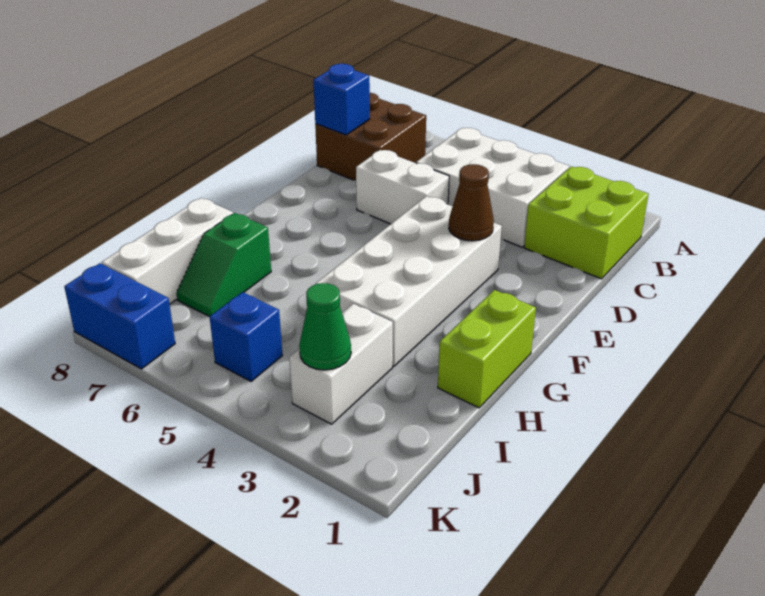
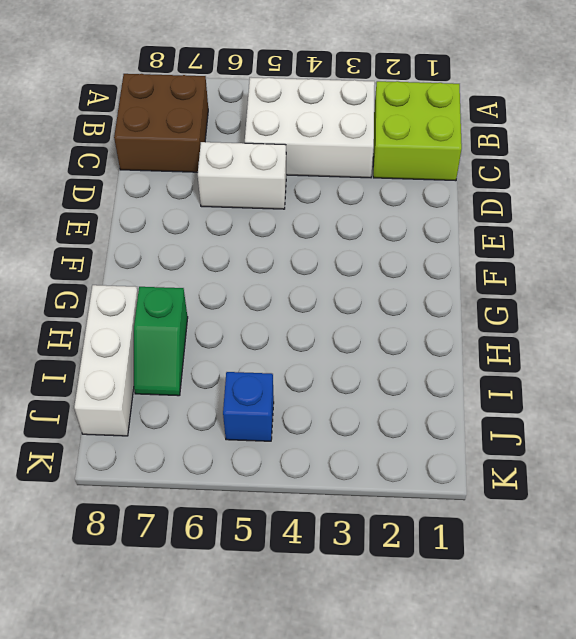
none -> white 2x4 brick [316,196,502,367]
none -> lime 1x2 brick [438,290,536,408]
none -> white 1x2 brick [289,304,393,424]

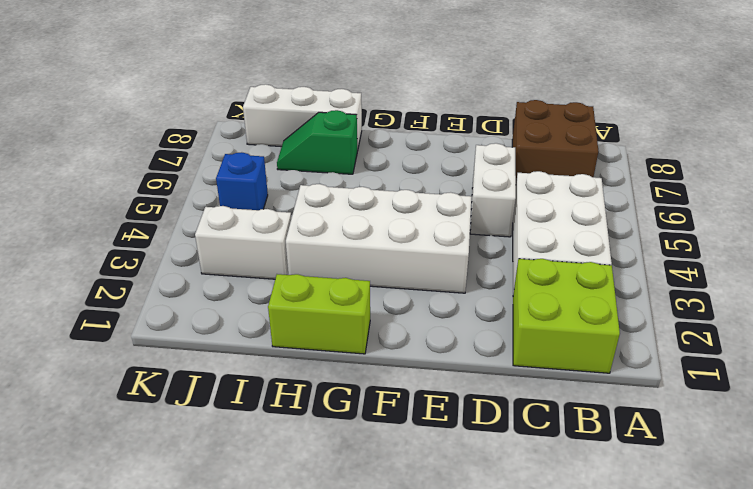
none -> blue 1x2 brick [64,263,175,369]
none -> blue 1x1 brick [313,64,370,135]
none -> brown 1x1 cone [449,164,494,241]

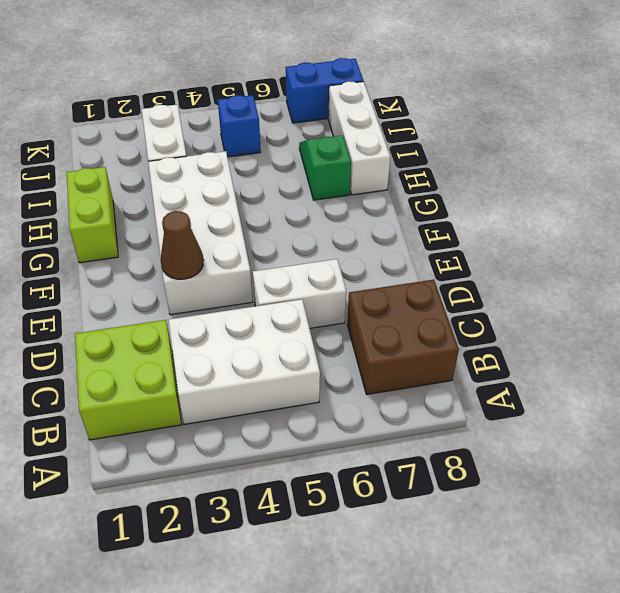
none -> blue 1x1 brick [313,64,370,135]
none -> green 1x1 cone [299,283,351,370]

